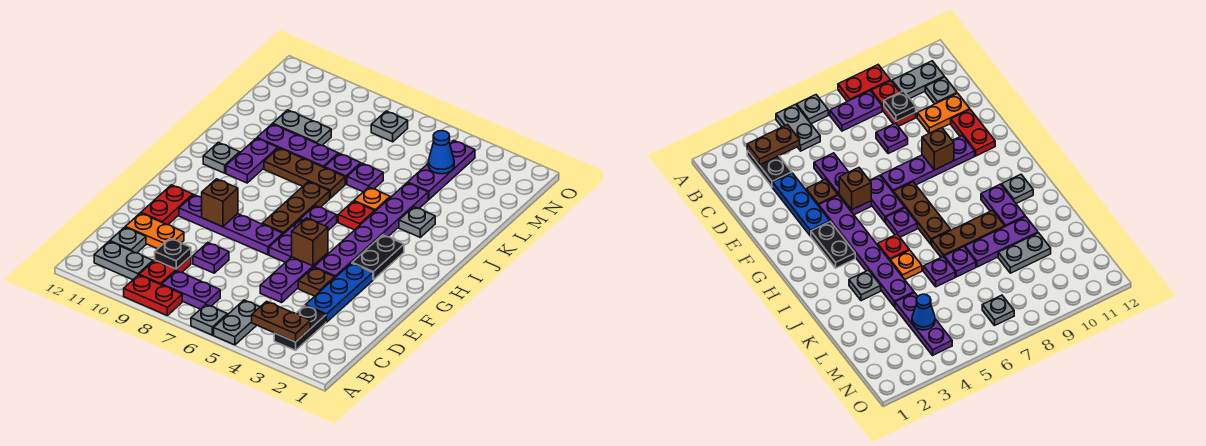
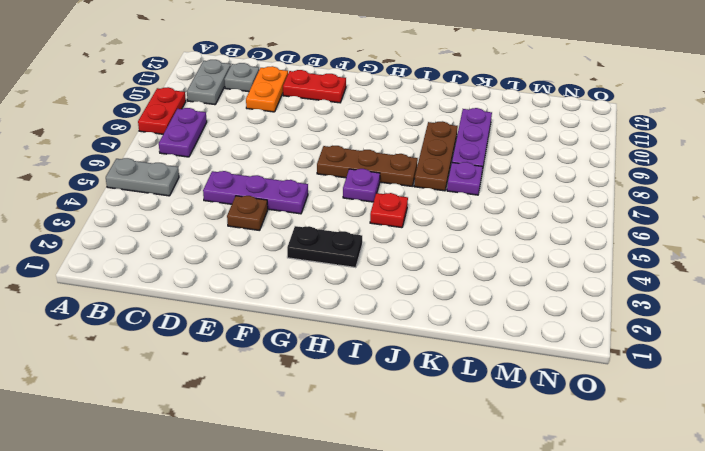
none -> grey 1x1 plate [191,305,227,335]
none -> black 1x2 plate [274,306,326,350]
none -> red 1x2 plate [139,256,191,285]
none -> blue 1x3 plate [305,263,373,322]

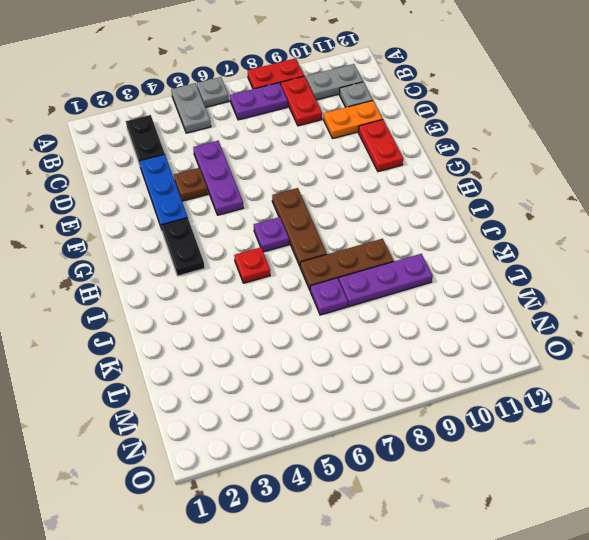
none -> purple 1x1 plate [193,243,229,273]
none -> purple 1x6 plate [314,183,428,277]
none -> purple 1x2 plate [269,220,302,262]
none -> purple 1x4 plate [179,195,283,255]

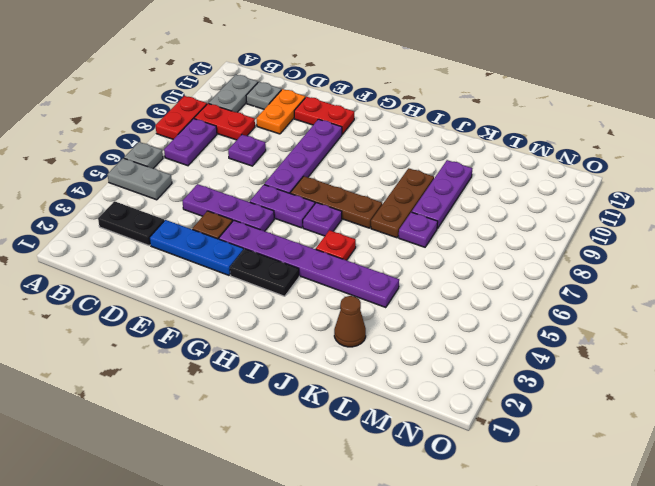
brown 1x1 cone [334,296,366,347] -> none
none -> purple 1x2 plate [226,138,278,183]
none -> grey 1x1 plate [203,143,240,173]
none -> grey 1x1 plate [399,207,435,237]
none -> orange 1x1 plate [354,187,390,211]

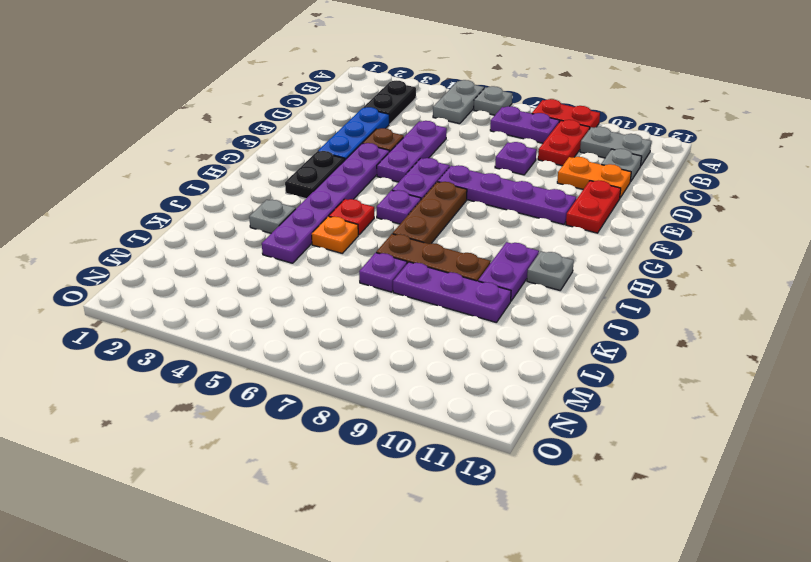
none -> purple 1x1 plate [347,163,383,192]
none -> purple 1x3 plate [408,141,475,199]
none -> grey 1x2 plate [273,110,331,145]
none -> grey 1x1 plate [371,111,408,142]

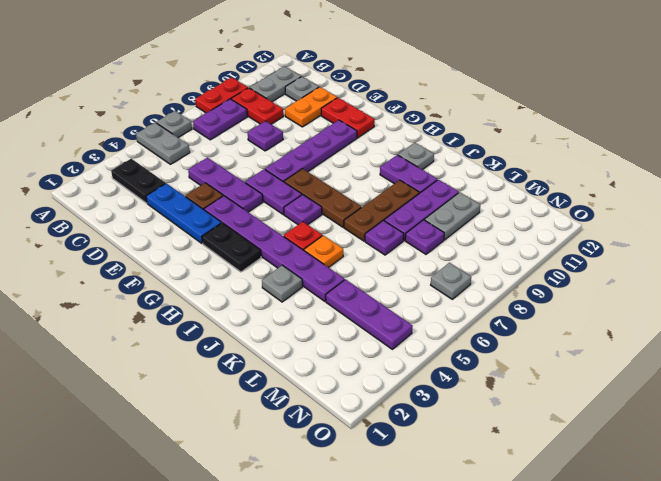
purple 1x1 plate [405,220,444,254] -> purple 1x1 plate moved to [347,163,383,192]
none -> brown 1x2 plate [252,301,310,342]
none -> black 1x1 plate [155,238,191,269]
none -> brown 1x1 brick [292,218,328,266]
none -> brown 1x1 brick [202,179,238,227]

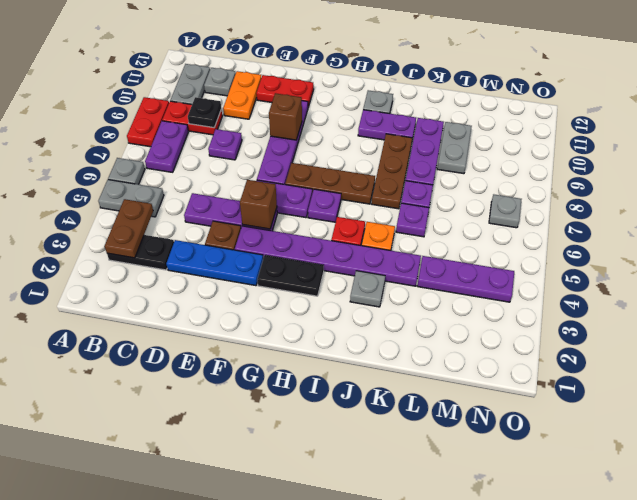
none -> blue 1x1 cone [428,131,454,174]

